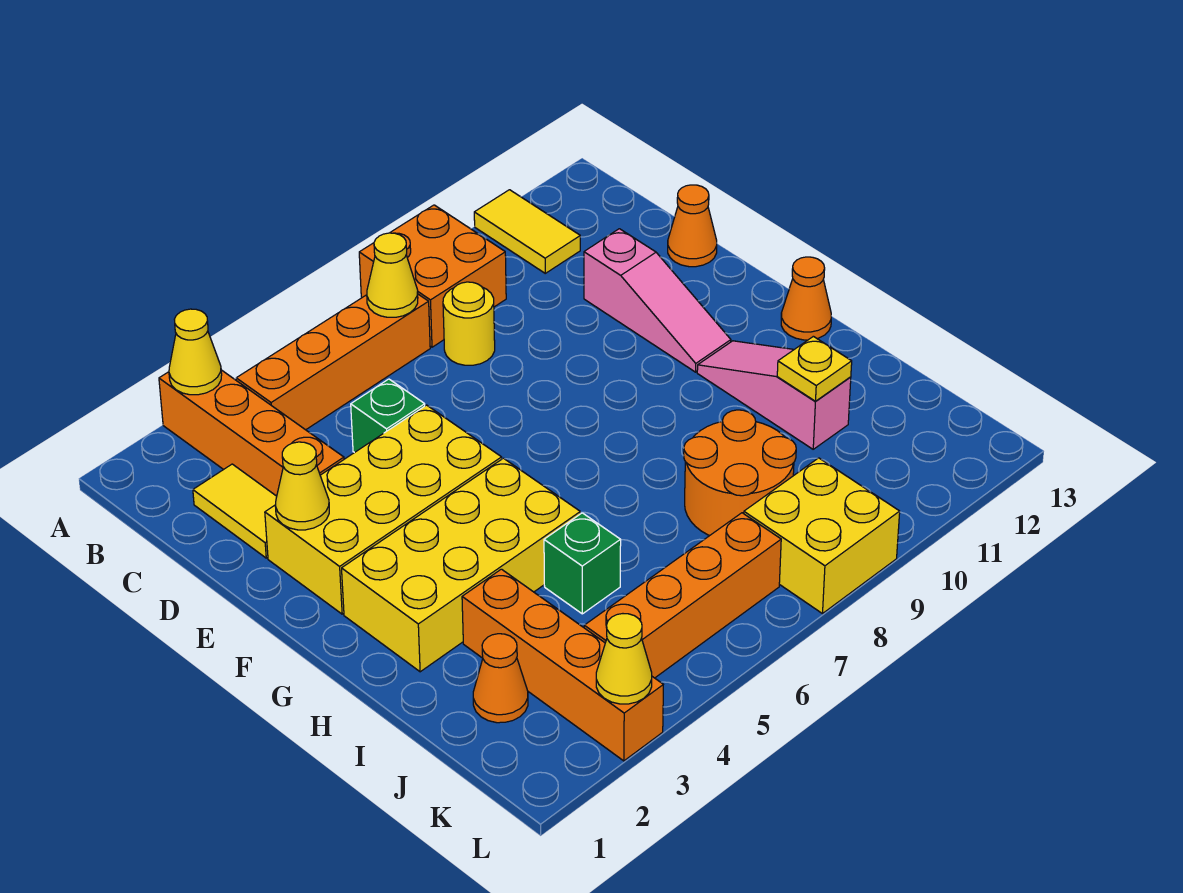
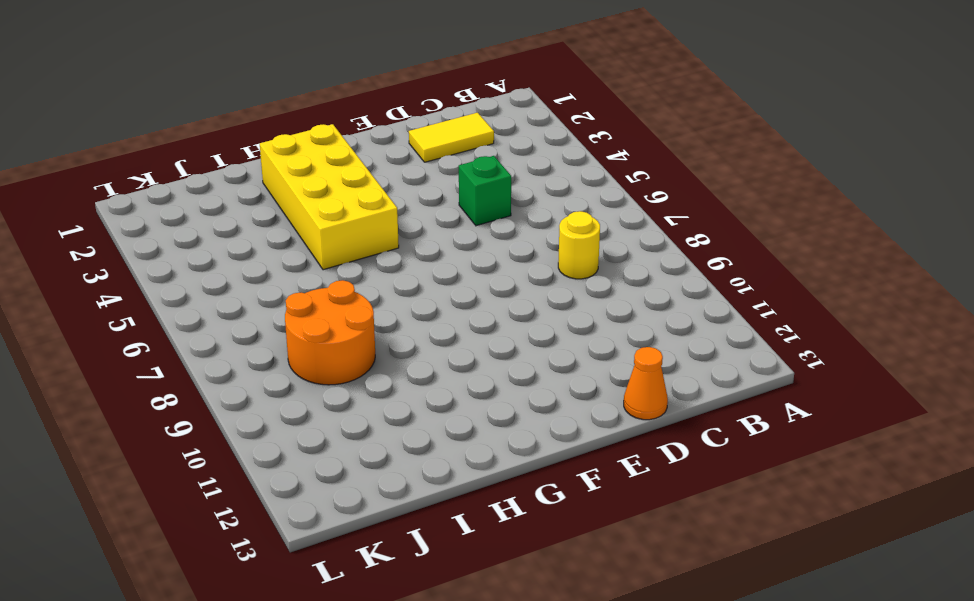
none -> orange 1x4 brick [159,370,344,496]
none -> orange 2x2 brick [359,205,506,347]
none -> yellow 1x2 tile [474,190,580,273]

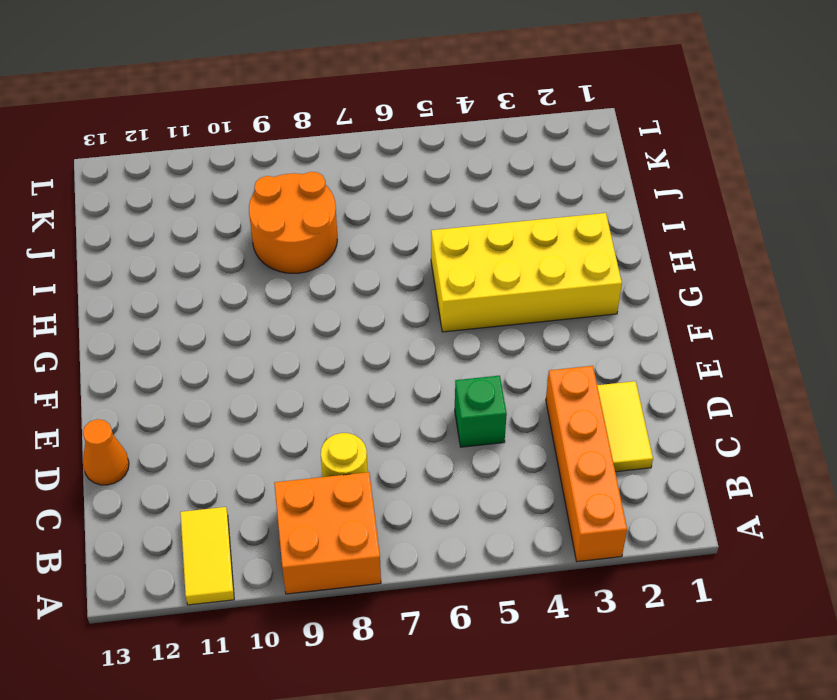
none -> orange 1x4 brick [236,294,430,430]
none -> pink 1x3 slope [584,229,731,372]
none -> yellow 2x4 brick [265,405,502,614]

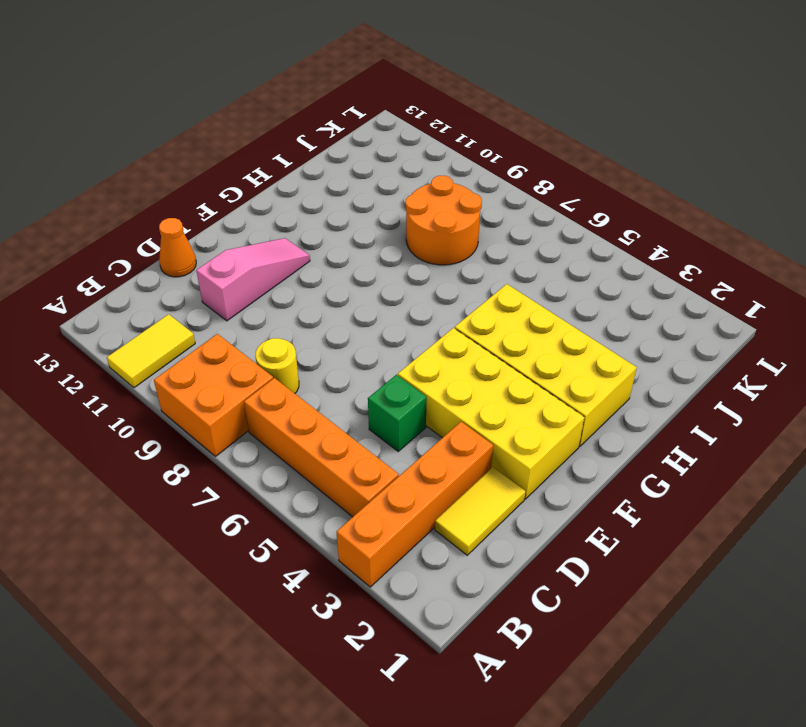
none -> pink 1x3 slope [697,341,851,449]
none -> orange 1x1 cone [781,257,831,340]
none -> orange 1x4 brick [462,569,663,761]

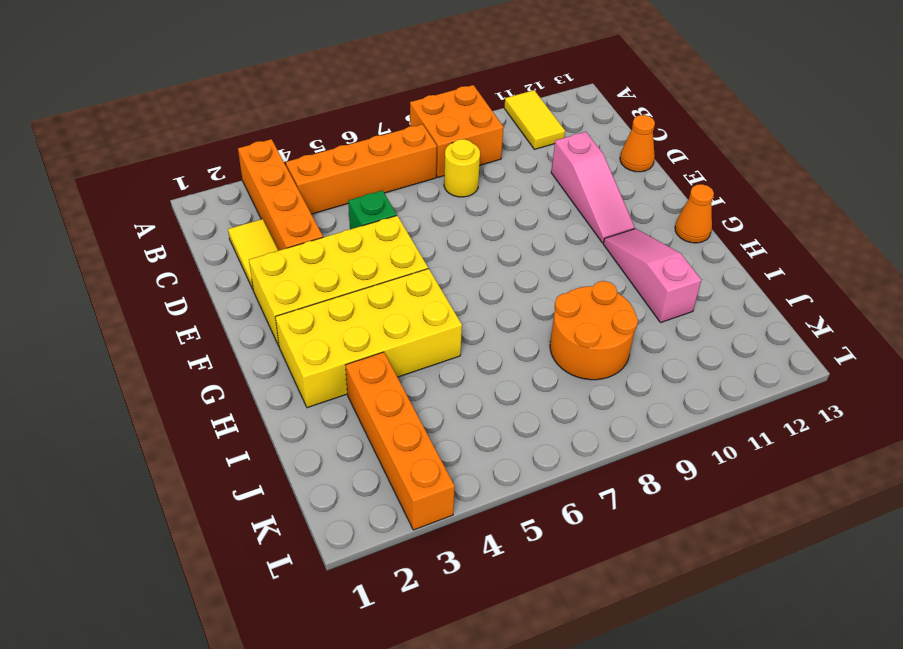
none -> green 1x1 brick [544,513,621,614]
none -> orange 1x1 cone [473,634,528,723]
none -> orange 1x4 brick [584,513,781,678]

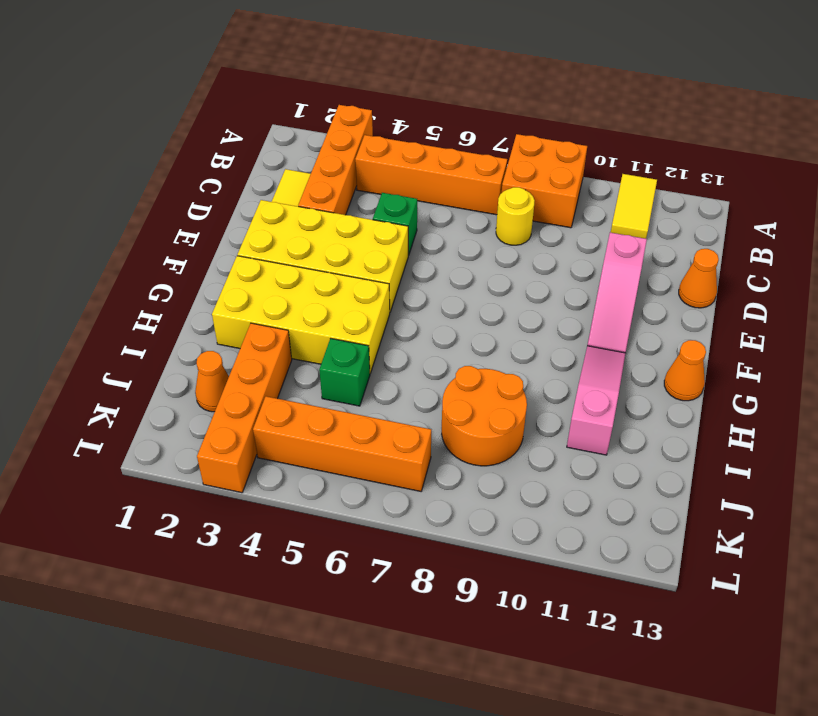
none -> yellow 2x2 brick [744,458,900,614]
none -> yellow 1x1 cone [169,309,222,395]
none -> yellow 1x1 cone [367,233,418,317]

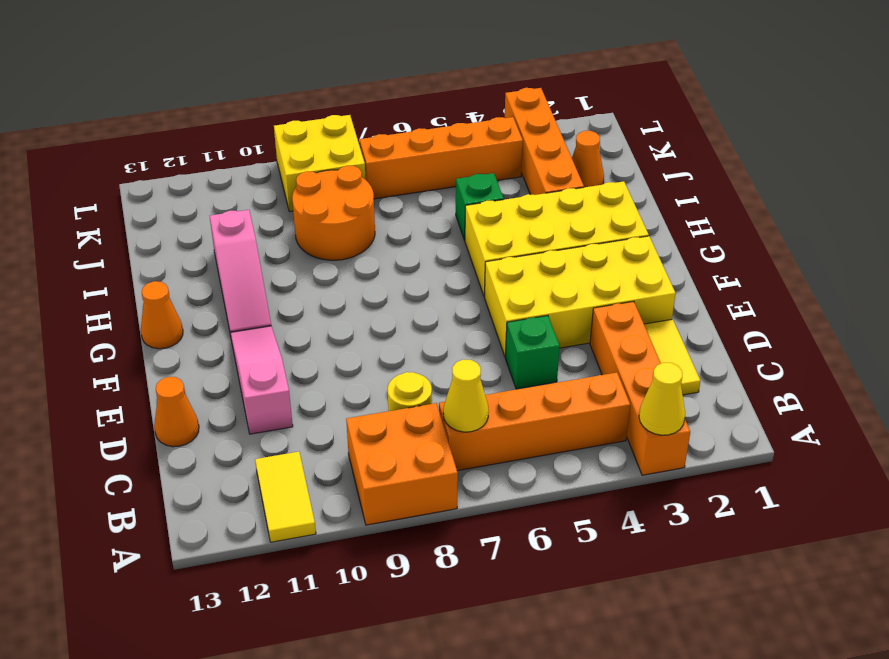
none -> yellow 1x1 cone [275,442,329,530]
none -> yellow 1x1 plate [777,336,852,401]
none -> yellow 1x1 cone [596,614,652,704]

